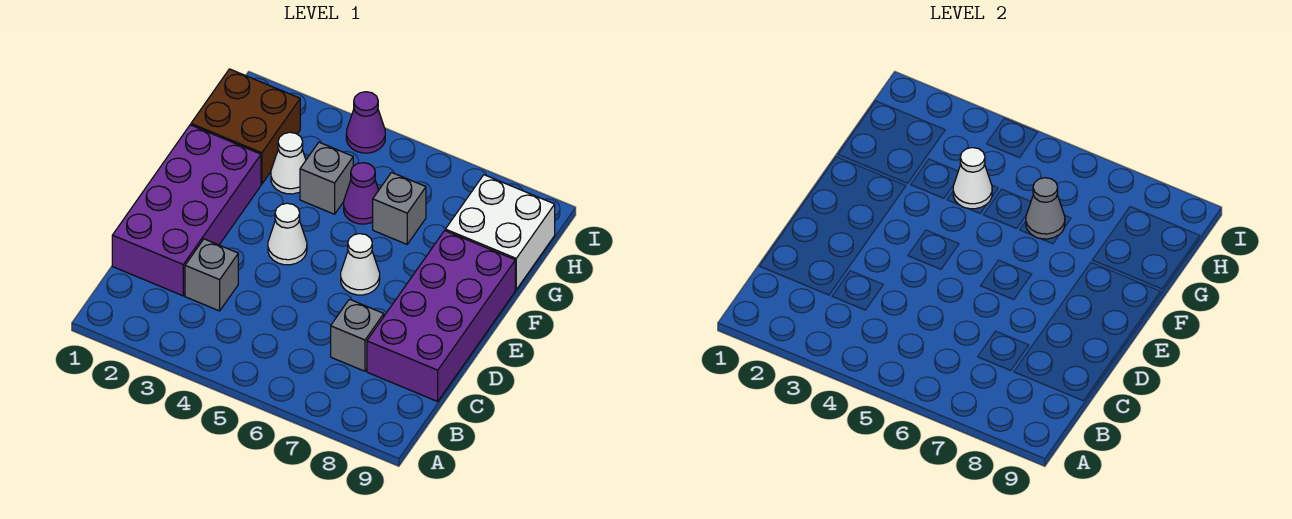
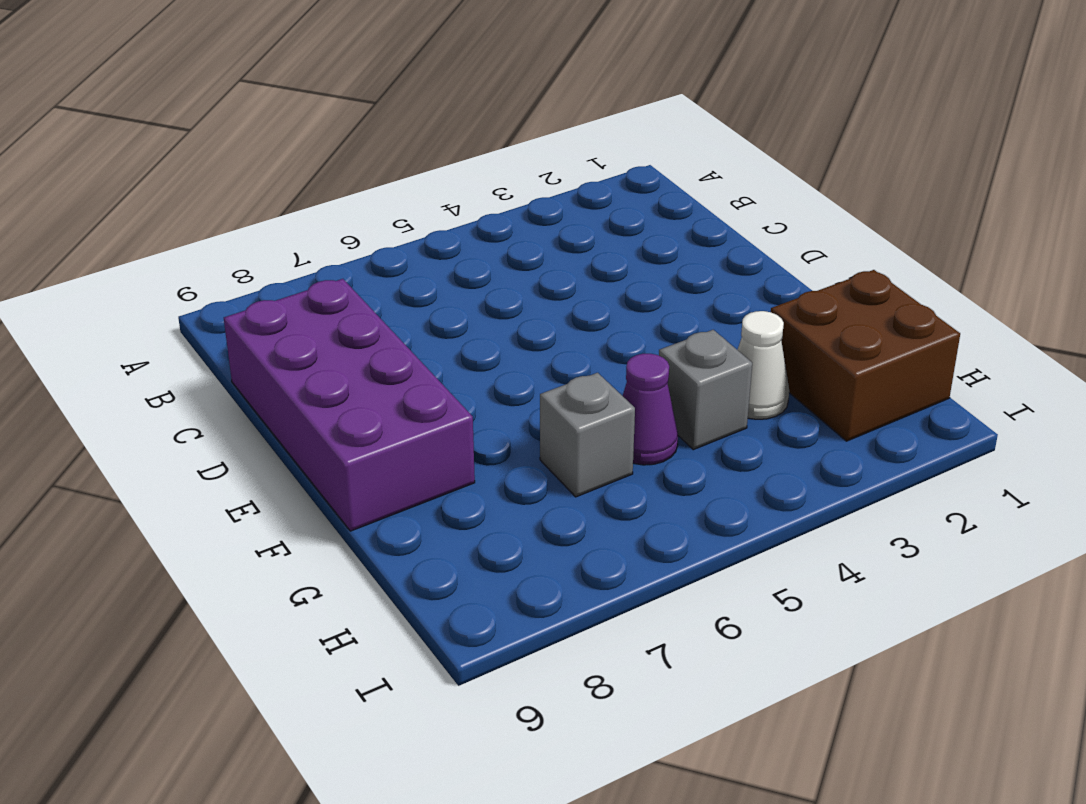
none -> purple 2x4 brick [112,125,261,296]
none -> grey 1x1 brick [185,239,238,311]
none -> grey 1x1 brick [331,299,384,371]

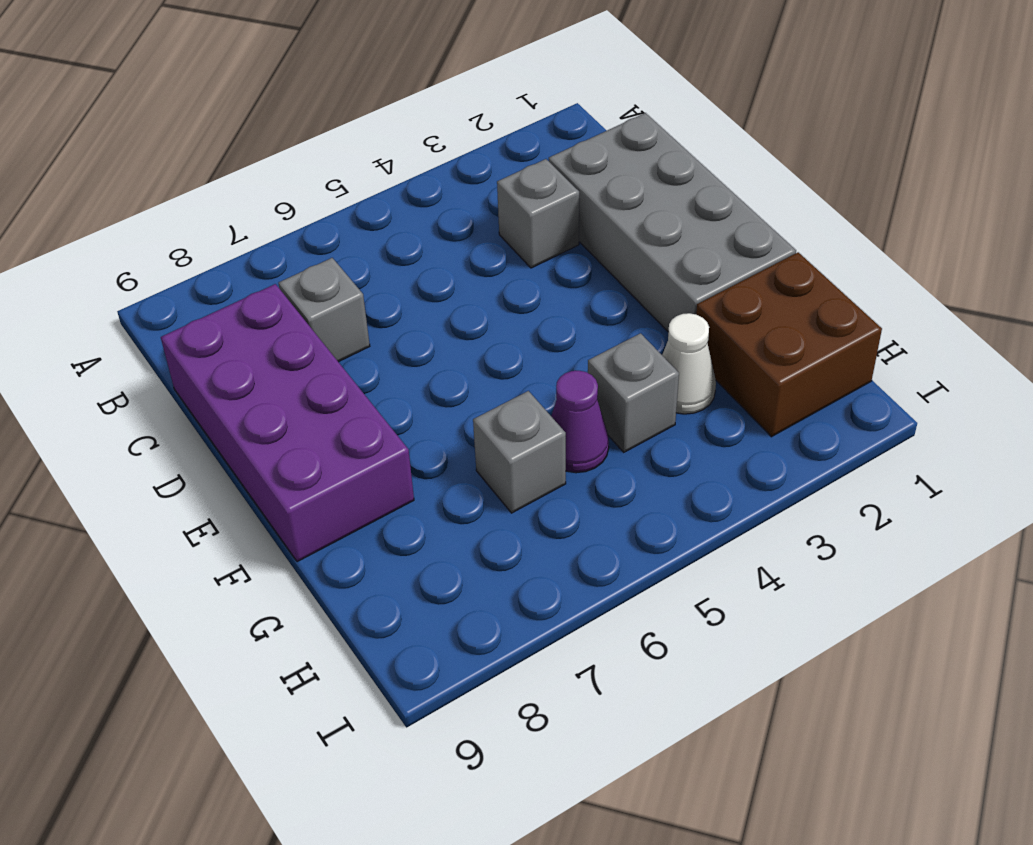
grey 2x4 brick [549,113,796,331] -> purple 2x4 brick [112,125,261,296]
none -> white 1x1 cone [268,203,307,265]
none -> white 1x1 cone [341,234,380,295]
none -> white 2x2 brick [445,175,555,290]

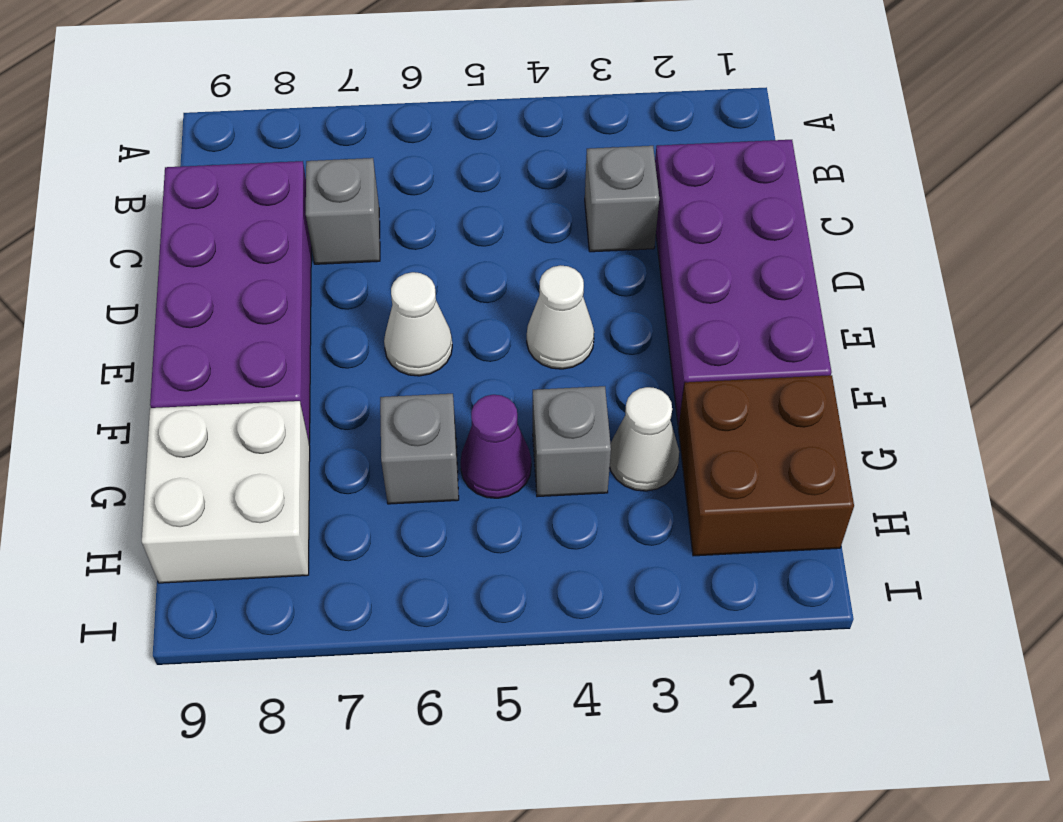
none -> purple 1x1 cone [346,92,385,153]
none -> white 1x1 cone [953,148,992,209]
none -> grey 1x1 cone [1026,178,1065,239]

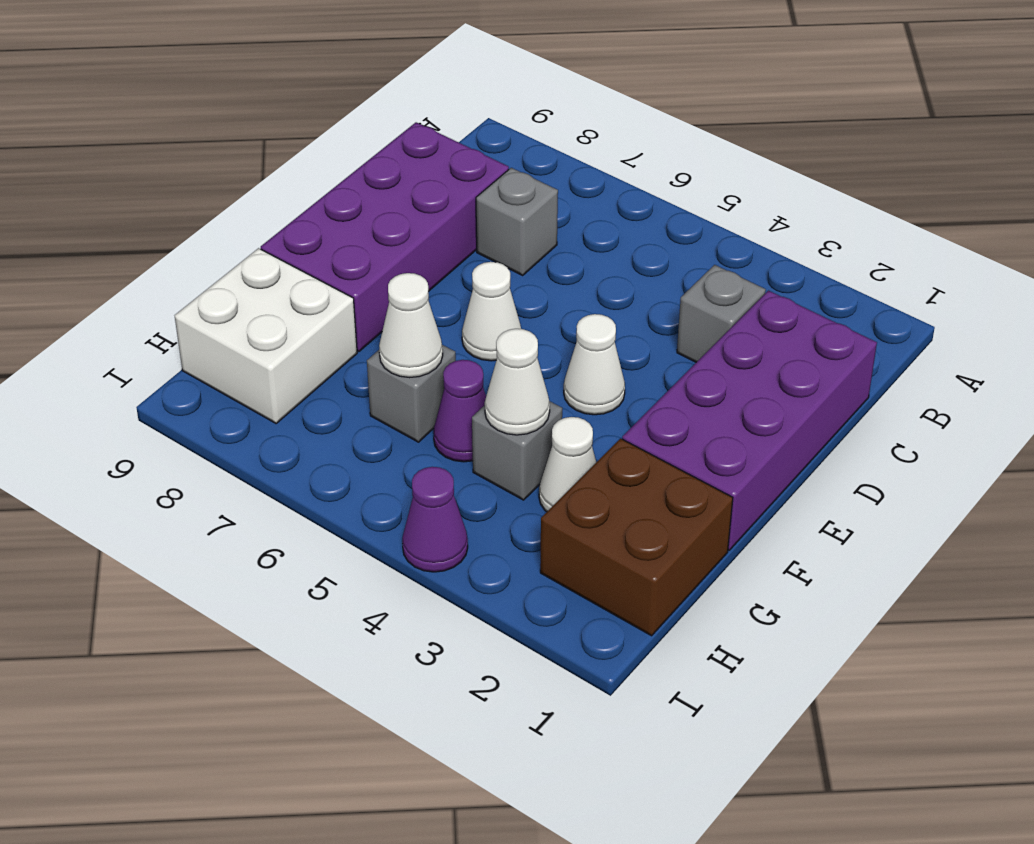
white 1x1 cone [379,273,443,378] -> grey 1x1 cone [1026,178,1065,239]

